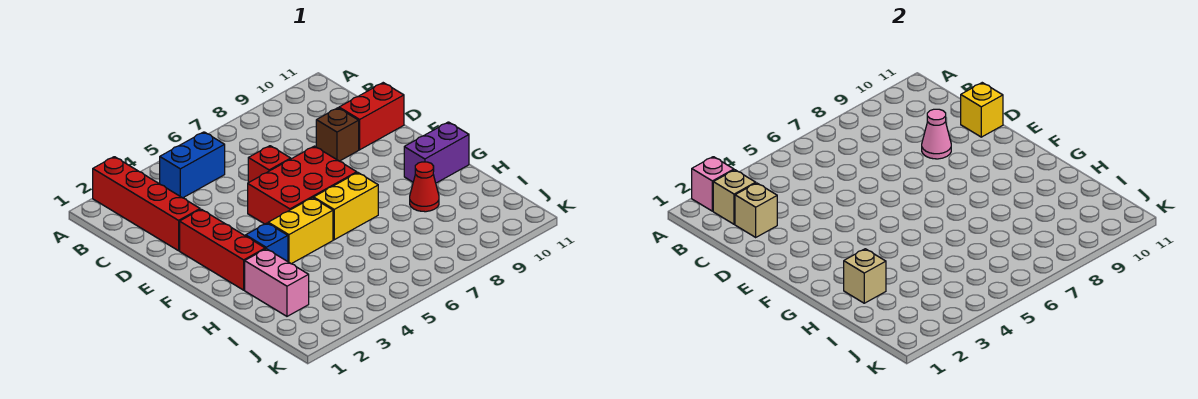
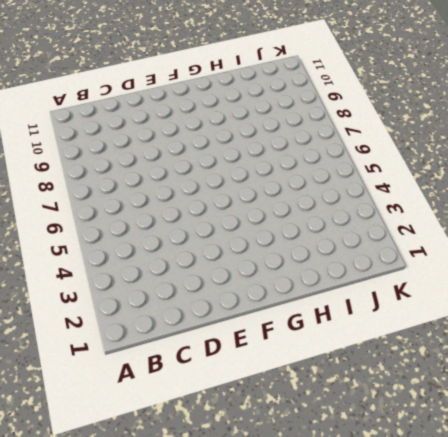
none -> red 1x4 brick [93,157,200,251]
none -> blue 1x2 brick [160,132,225,198]
none -> red 1x1 brick [248,146,291,183]

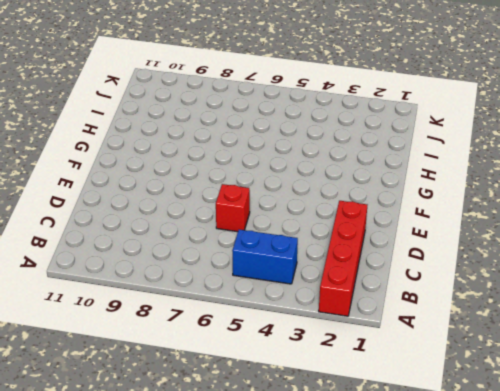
none -> brown 1x1 brick [316,108,359,161]
none -> red 1x2 brick [339,83,404,150]
none -> red 1x3 brick [180,209,265,290]

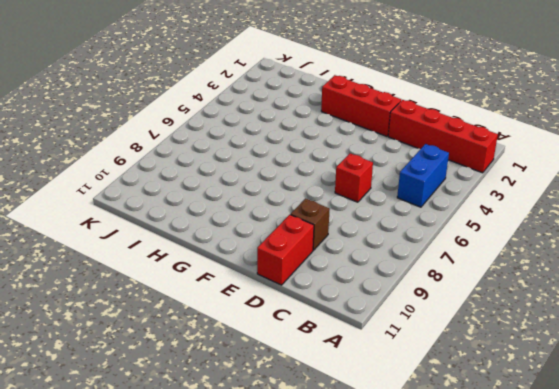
none -> red 2x3 brick [248,146,357,224]
none -> blue 1x1 brick [246,223,288,262]
none -> yellow 1x2 brick [268,198,333,264]

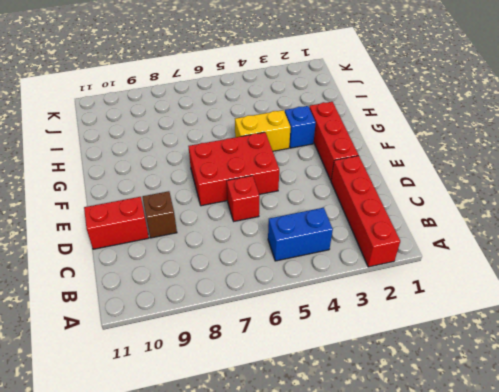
none -> yellow 1x2 brick [314,173,378,240]
none -> purple 1x2 brick [404,122,469,183]
none -> pink 1x2 brick [245,249,309,316]

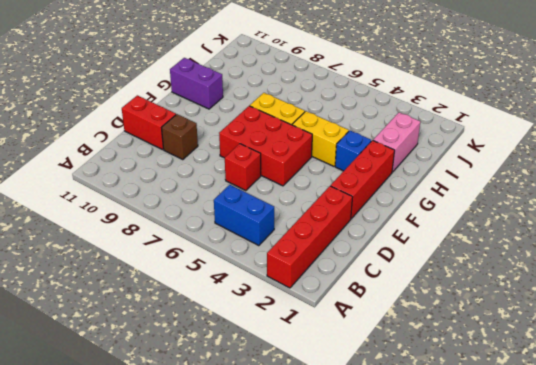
none -> red 1x1 cone [410,162,439,212]
none -> pink 1x1 brick [692,157,734,211]
none -> tan 1x1 brick [713,170,756,224]

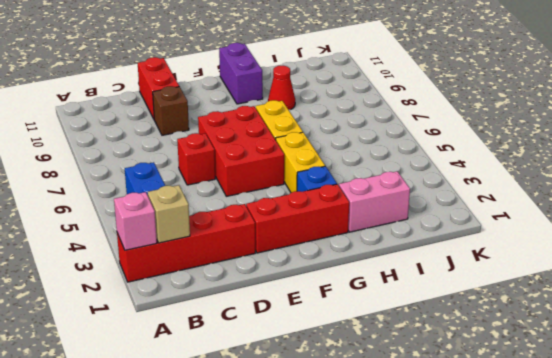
none -> tan 1x1 brick [735,183,777,237]
none -> pink 1x1 cone [922,109,951,159]
none -> yellow 1x1 brick [961,83,1003,137]

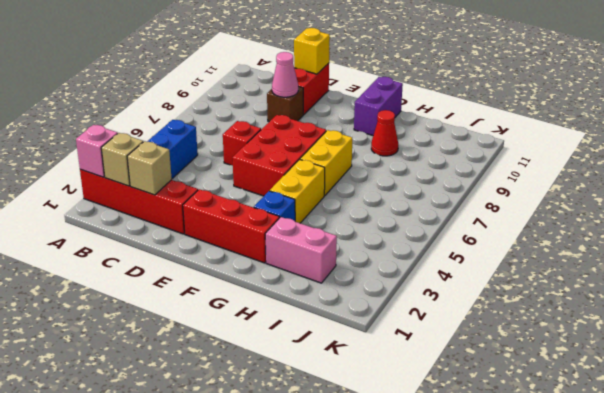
none -> tan 1x1 brick [844,249,886,303]

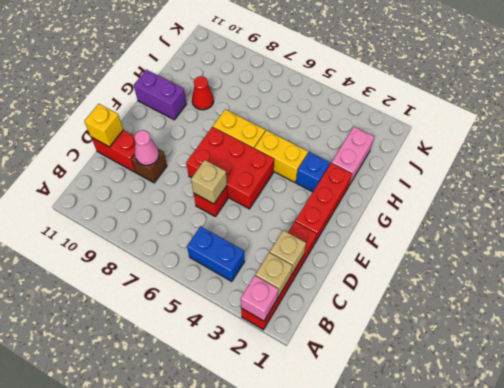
tan 1x1 brick [191,160,227,204] -> tan 1x1 brick moved to [844,249,886,303]

